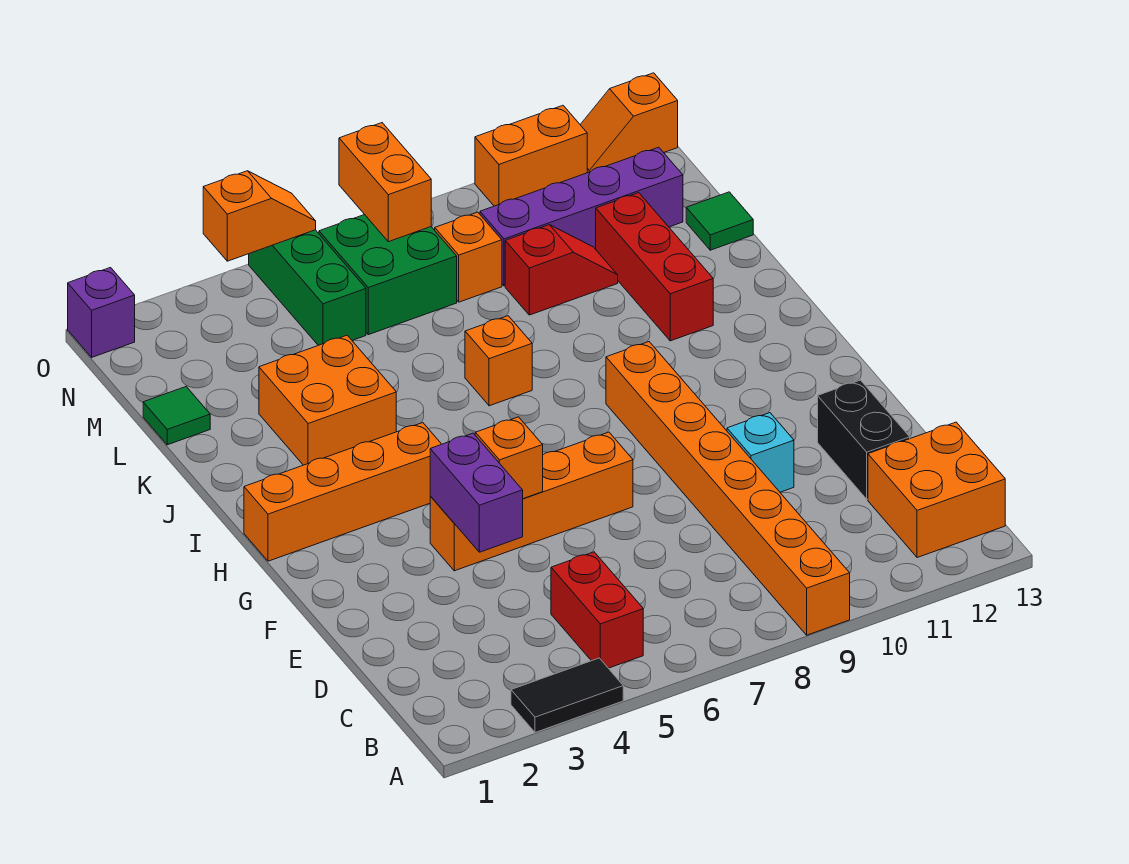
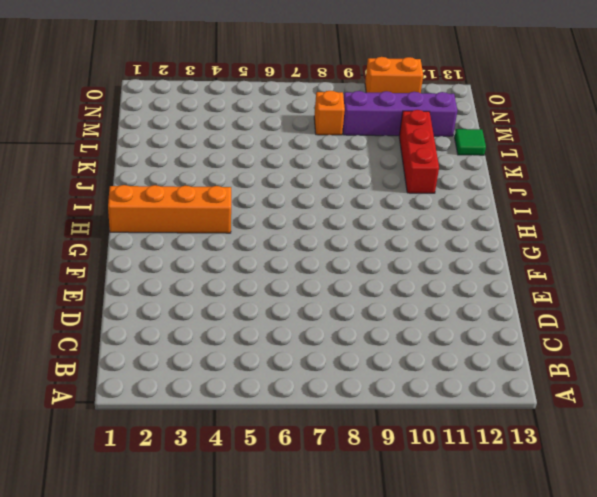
none -> black 1x2 tile [511,658,623,733]
none -> orange 1x8 brick [606,342,850,635]
none -> red 1x2 brick [551,552,643,668]

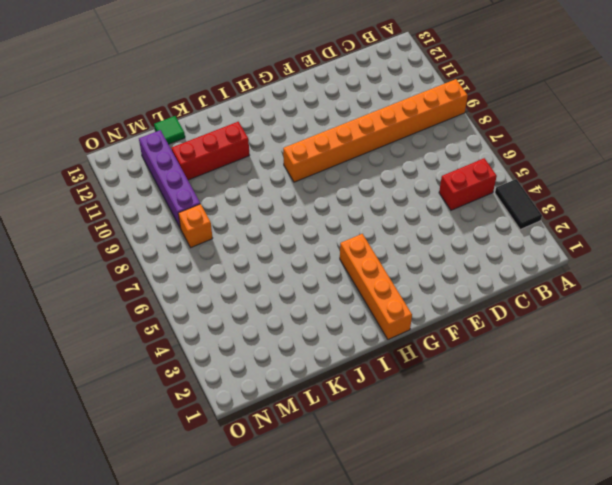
none -> orange 2x2 brick [868,422,1005,558]
none -> black 1x2 brick [818,380,910,499]
none -> cyan 1x1 brick [727,413,794,492]

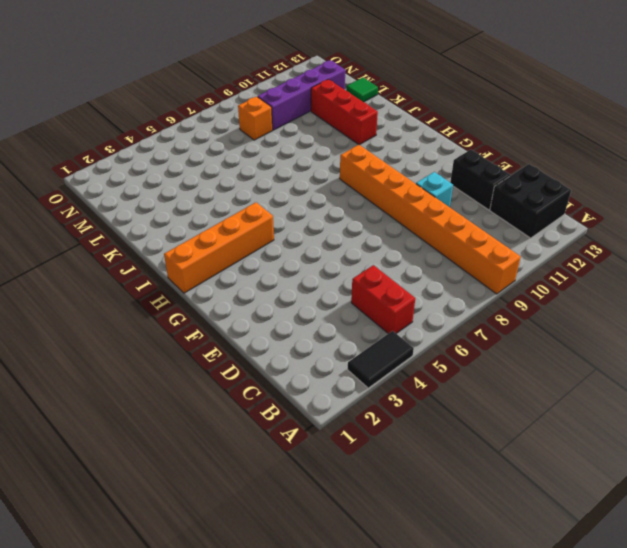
black 2x2 brick [490,164,571,238] -> orange 2x2 brick [868,422,1005,558]
none -> orange 1x4 brick [430,432,633,571]
none -> orange 2x2 brick [259,335,396,465]
none -> orange 1x1 brick [465,316,532,406]

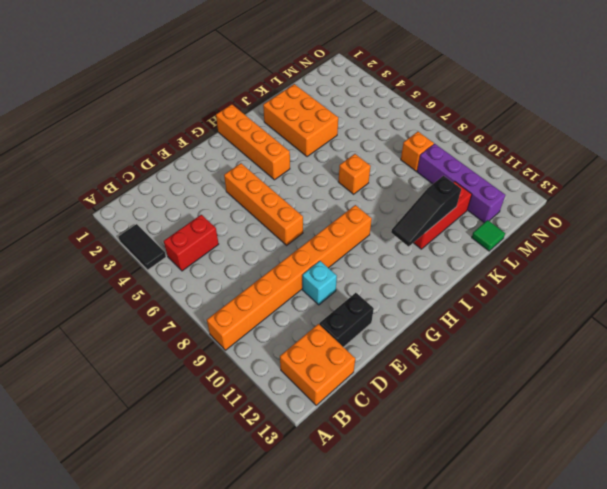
black 1x3 slope [391,176,461,246] -> none
orange 2x3 brick [263,84,338,157] -> orange 2x2 brick [259,335,396,465]
none -> green 1x1 tile [143,387,210,445]
none -> red 1x2 slope [505,225,618,315]
none -> green 1x3 brick [249,230,366,345]

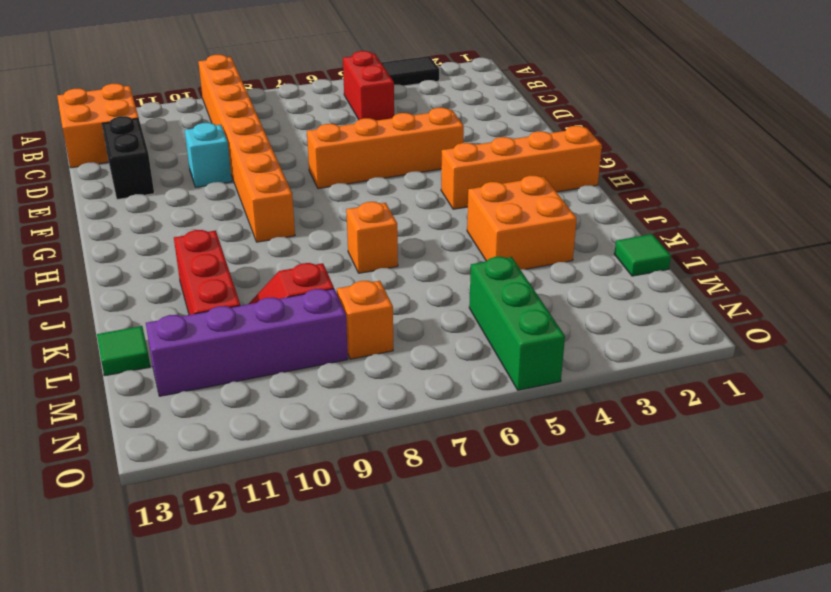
none -> green 2x2 brick [319,215,457,335]
none -> purple 1x1 brick [68,268,135,357]
none -> orange 1x2 brick [475,105,587,206]

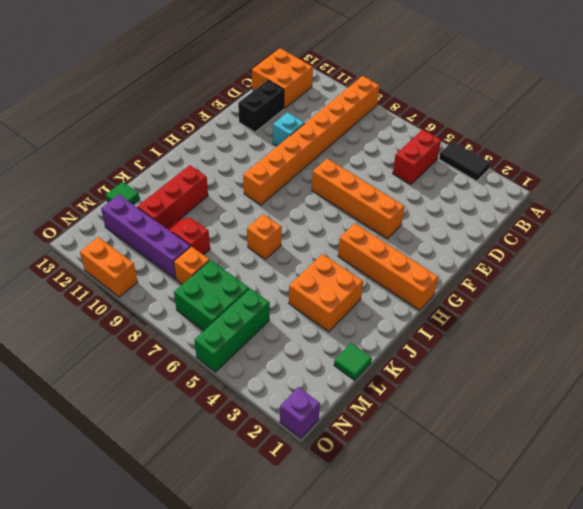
none -> orange 1x2 slope [580,73,678,173]
none -> purple 1x2 brick [430,433,523,552]
none -> orange 1x1 brick [475,417,543,499]

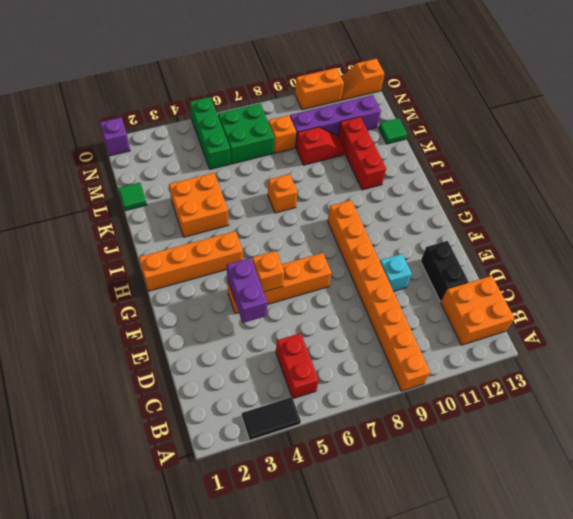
none -> orange 1x2 brick [339,123,431,242]
none -> orange 1x2 slope [203,171,316,261]

